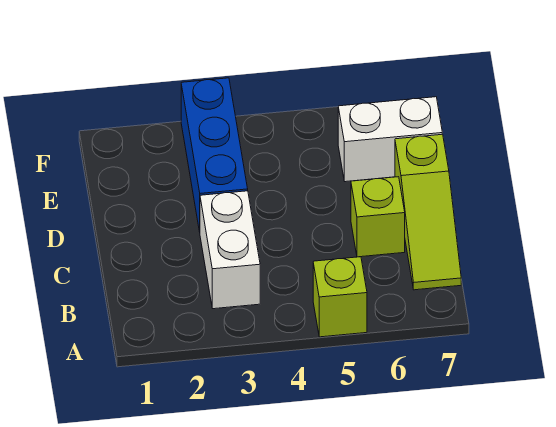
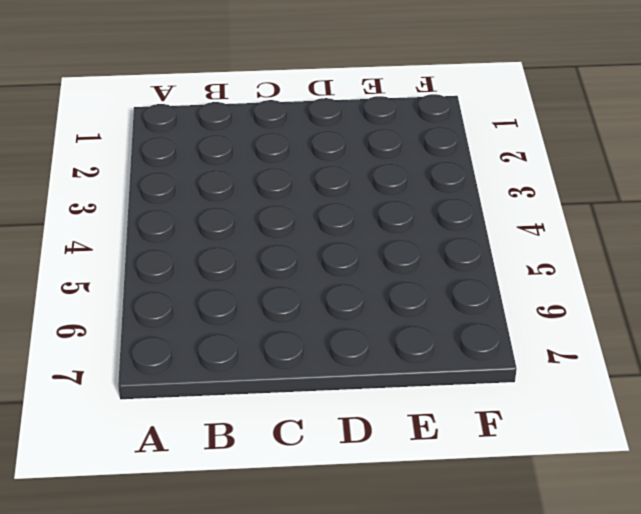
none -> lime 1x1 brick [313,257,367,337]
none -> white 1x2 brick [200,191,260,309]

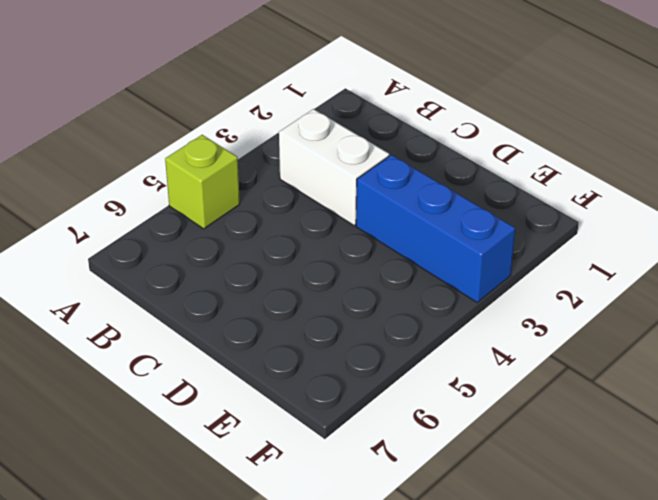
none -> lime 1x3 slope [395,134,461,290]
none -> lime 1x1 brick [351,177,405,257]

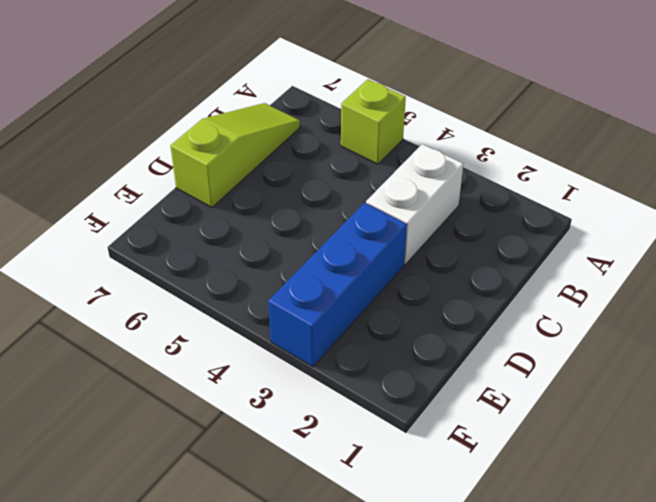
none -> lime 1x1 brick [351,177,405,257]
none -> white 1x2 brick [338,97,442,182]

